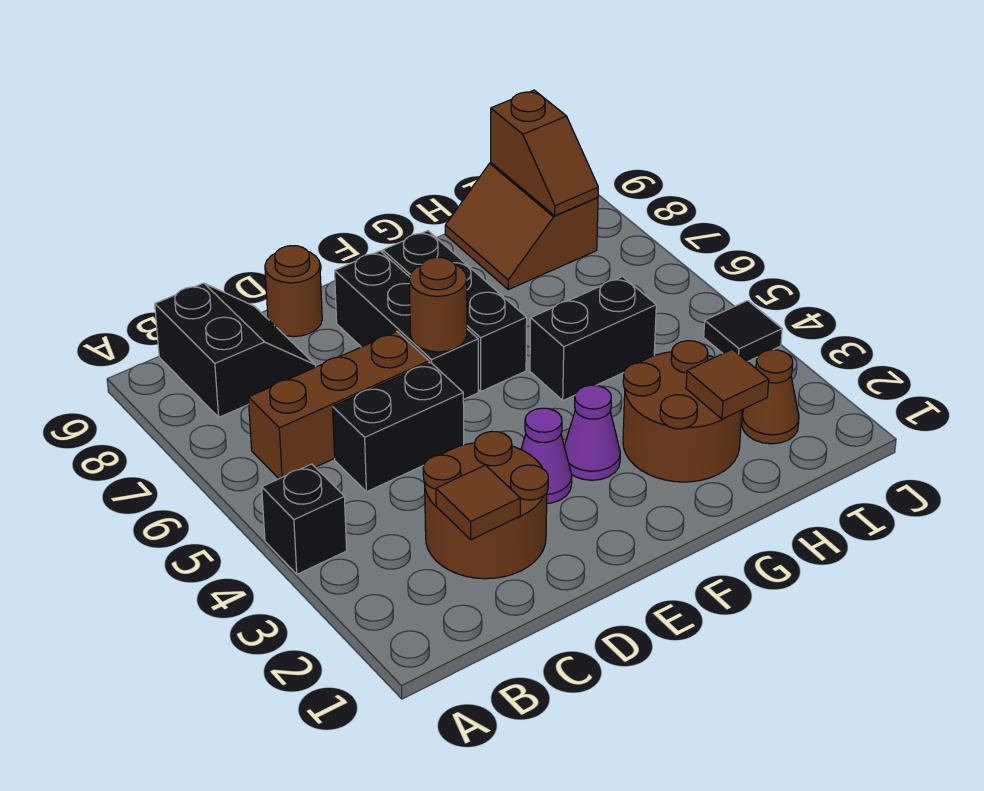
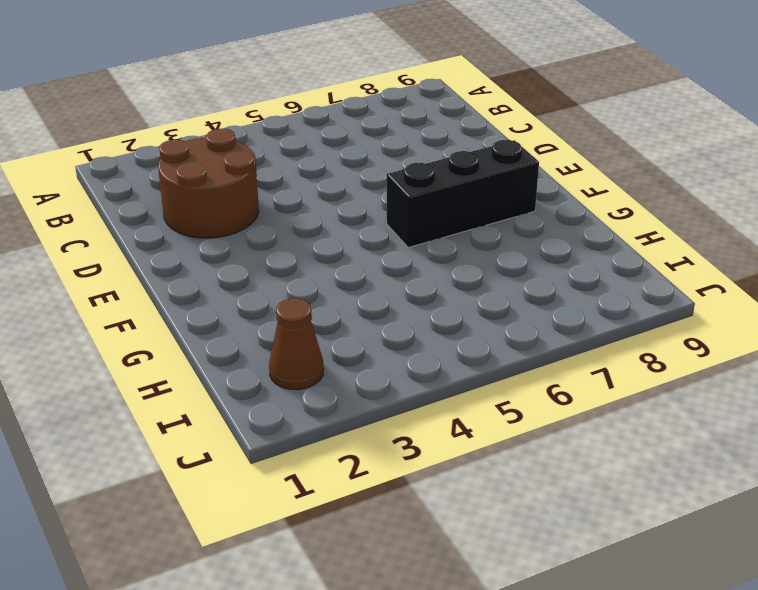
none -> black 1x1 brick [262,464,347,574]
none -> brown 1x3 brick [248,332,429,479]
none -> black 2x2 slope [155,283,316,417]

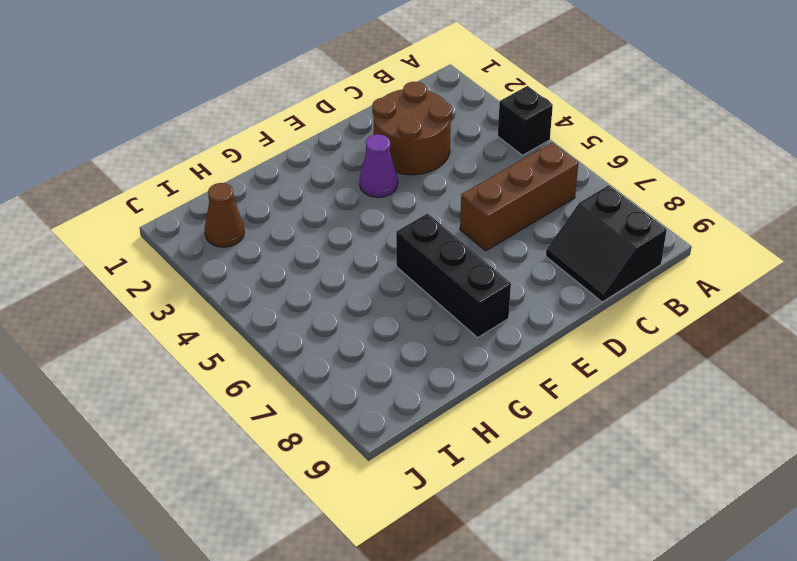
none -> black 1x2 brick [333,362,464,492]
none -> brown 1x1 round brick [265,246,322,337]
none -> black 1x3 brick [335,251,478,400]

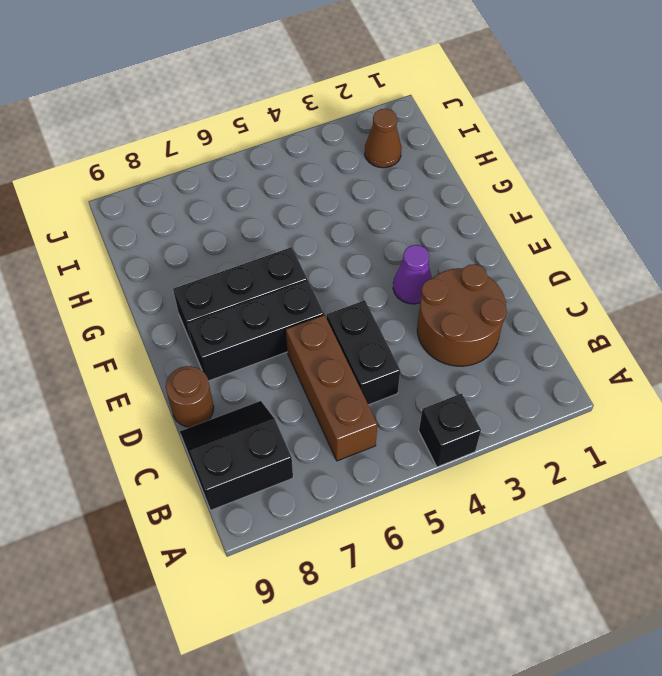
none -> purple 1x1 cone [564,385,620,480]
none -> brown 2x2 round brick [623,341,742,482]
none -> black 1x2 brick [530,277,656,401]

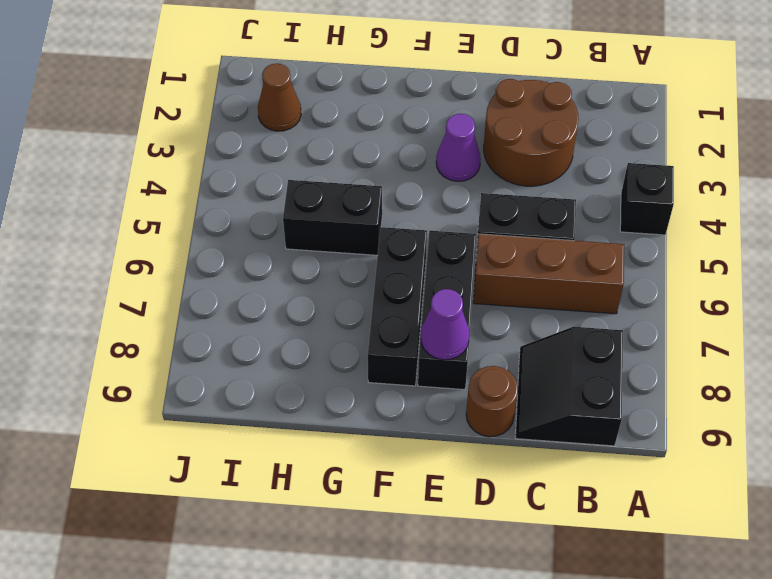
purple 1x1 cone [421,289,470,360] -> purple 1x1 cone moved to [564,385,620,480]
none -> brown 2x2 round brick [623,341,742,482]
none -> brown 2x2 slope [445,163,598,290]
none -> black 1x1 tile [704,301,782,362]

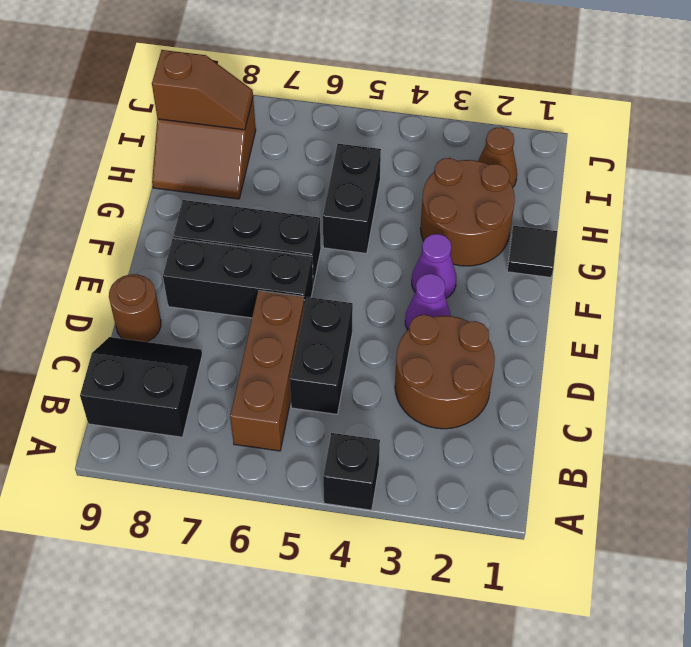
black 1x1 tile [507,226,557,277] -> black 1x1 tile moved to [704,301,782,362]
none -> brown 1x1 tile [436,465,520,540]
none -> brown 1x1 round brick [409,257,467,352]
none -> brown 1x1 tile [686,349,769,419]

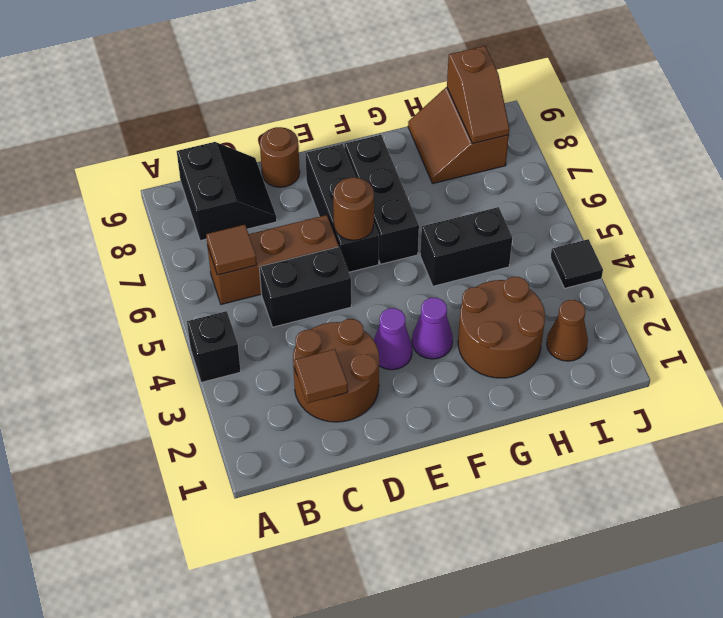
brown 1x1 tile [206,225,257,275] -> brown 1x1 tile moved to [686,349,769,419]

